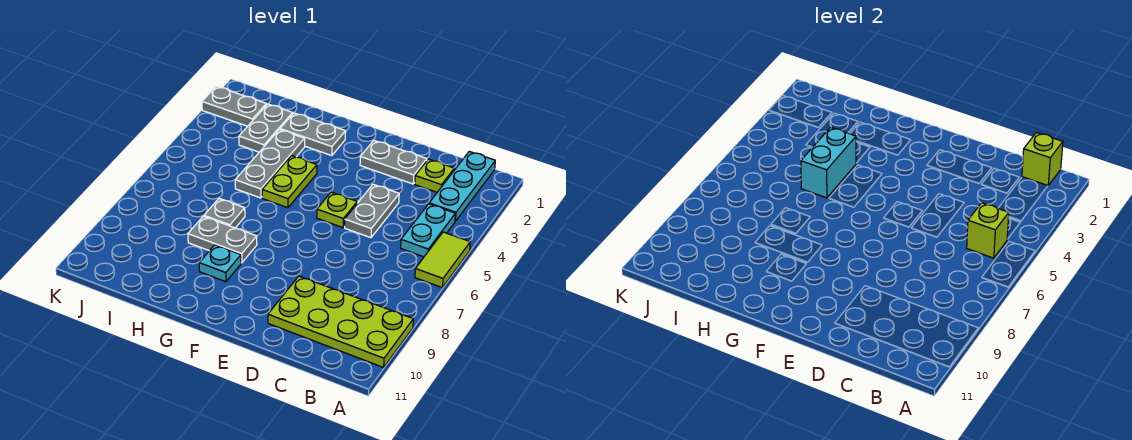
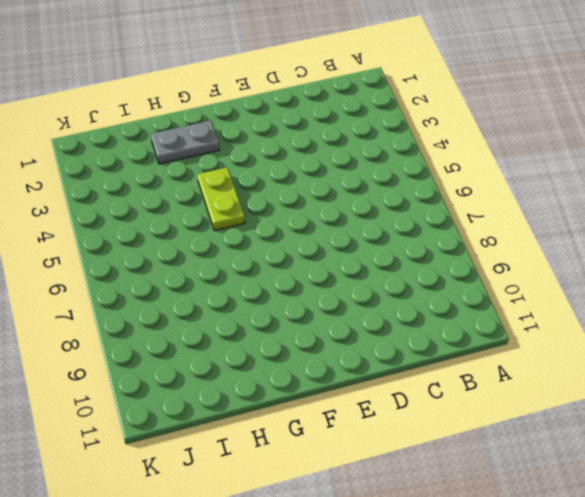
none -> lime 1x2 tile [415,232,470,288]
none -> lime 2x4 plate [268,276,413,367]
none -> cyan 1x3 plate [429,152,495,221]

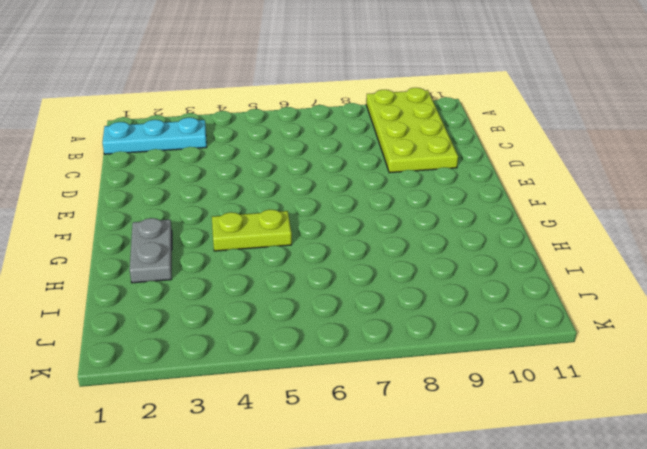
none -> lime 1x2 tile [415,232,470,288]
none -> cyan 1x2 plate [401,204,455,257]
none -> lime 1x1 plate [415,159,454,192]

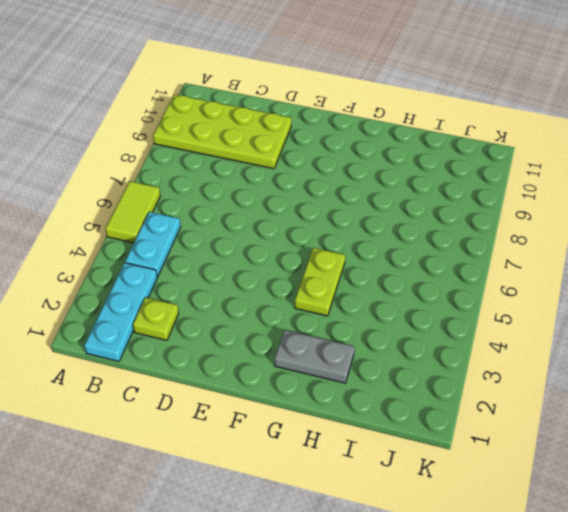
none -> grey 1x2 plate [360,141,427,184]
none -> grey 1x2 plate [345,184,399,238]
none -> lime 1x1 plate [317,192,357,228]

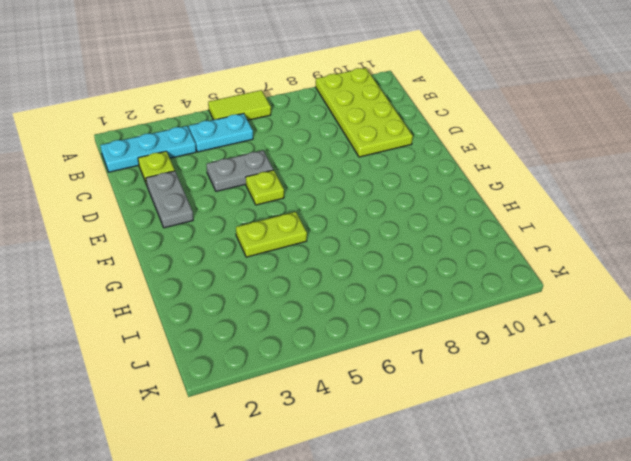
none -> grey 1x2 plate [280,113,346,156]
none -> grey 1x2 plate [188,216,257,263]
none -> cyan 1x1 plate [199,245,241,282]

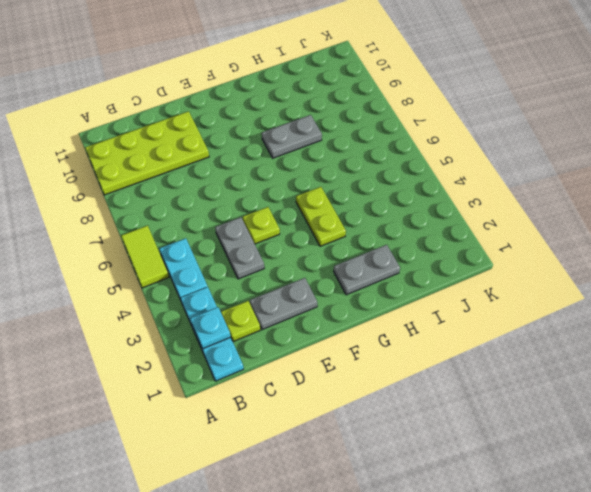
cyan 1x1 plate [190,307,231,349] -> cyan 1x1 plate moved to [199,245,241,282]
none -> grey 1x3 plate [235,130,305,198]
none -> grey 1x1 plate [204,198,245,228]
none -> grey 1x2 plate [239,104,293,152]

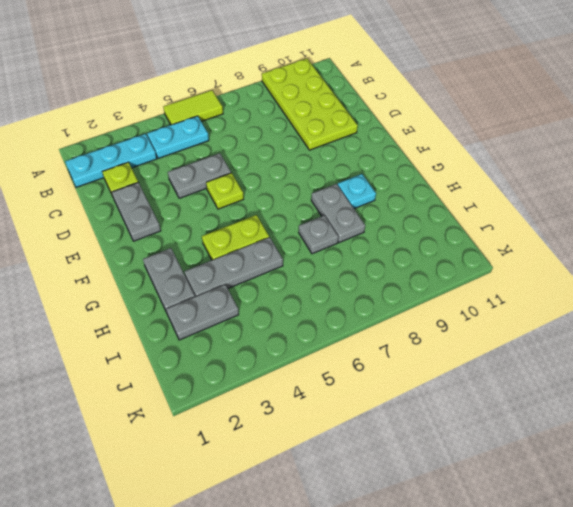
none -> grey 1x2 plate [202,86,266,126]
none -> lime 1x1 brick [1022,133,1063,186]
none -> lime 1x1 brick [967,203,1009,258]

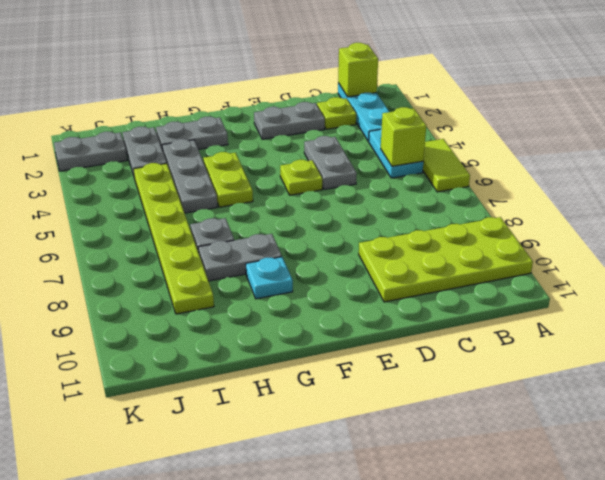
lime 1x6 plate [134,163,214,314] -> none
none -> cyan 1x2 brick [801,127,856,198]

